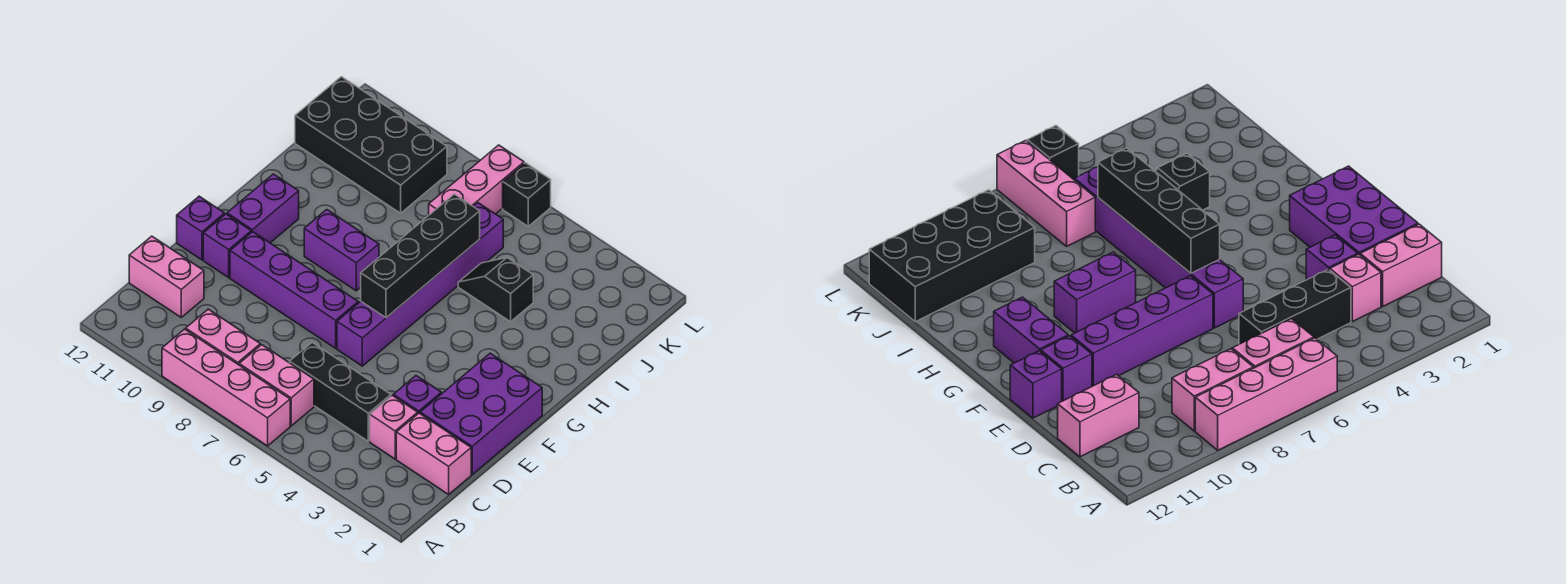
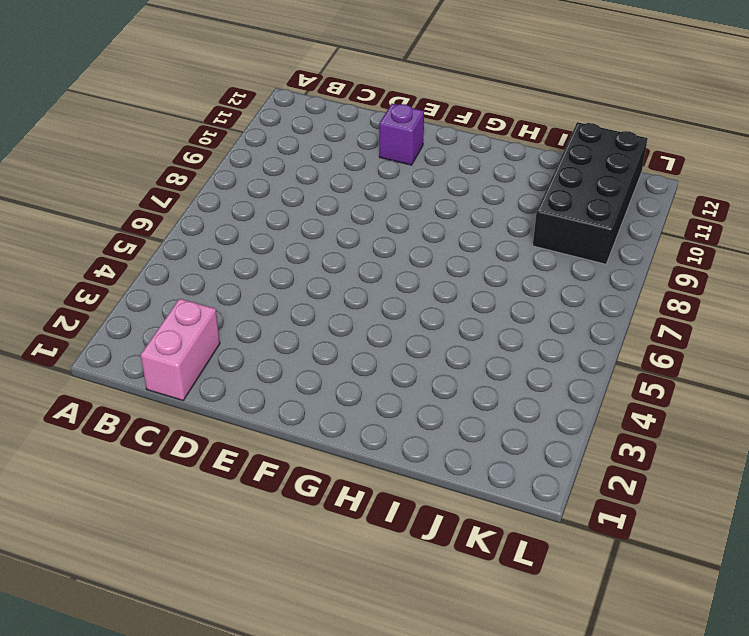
none -> pink 1x4 brick [162,329,290,446]
none -> pink 1x2 brick [239,345,314,426]
none -> pink 1x2 brick [186,309,260,365]

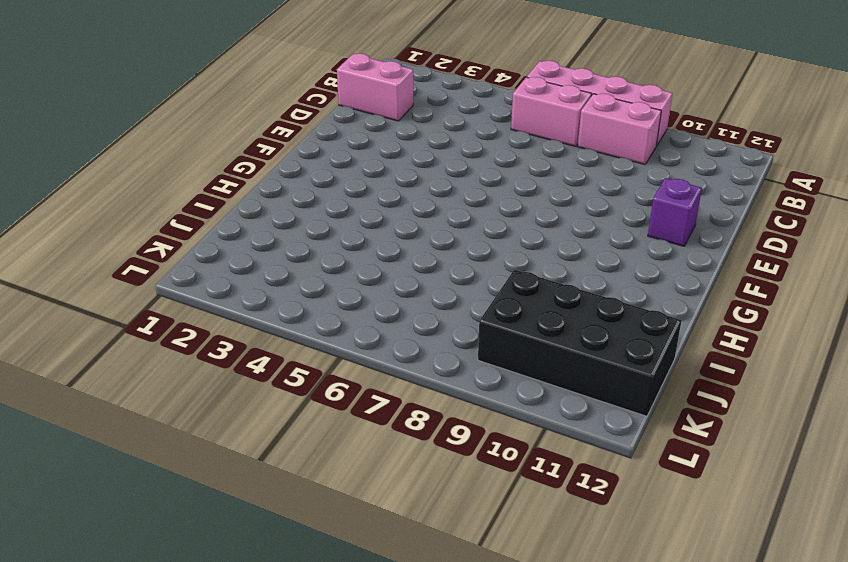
none -> pink 1x1 brick [370,395,418,459]
none -> black 1x3 brick [290,342,391,441]
none -> pink 1x2 brick [129,236,204,317]

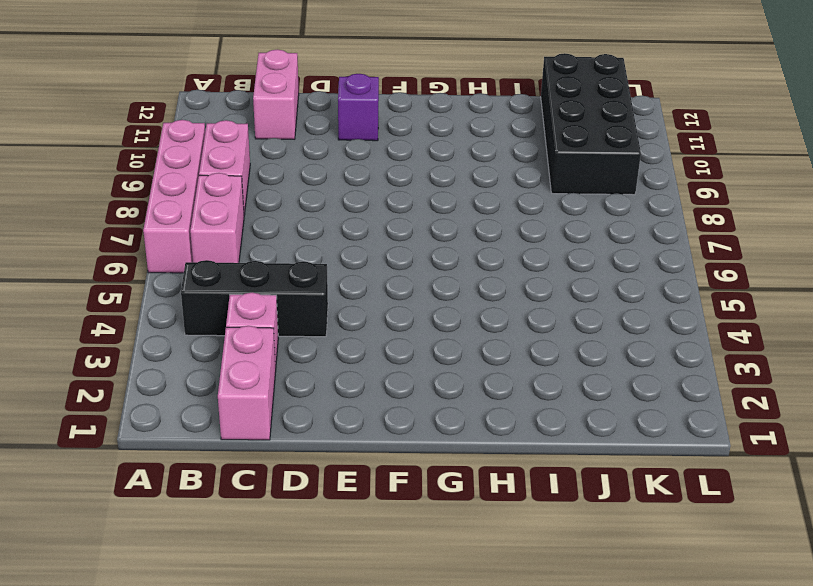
black 1x3 brick [181,260,328,337] -> black 1x3 brick turned to [290,342,391,441]
none -> purple 2x3 brick [420,353,542,474]
none -> purple 1x1 brick [393,376,441,413]
none -> purple 1x6 brick [337,203,503,366]

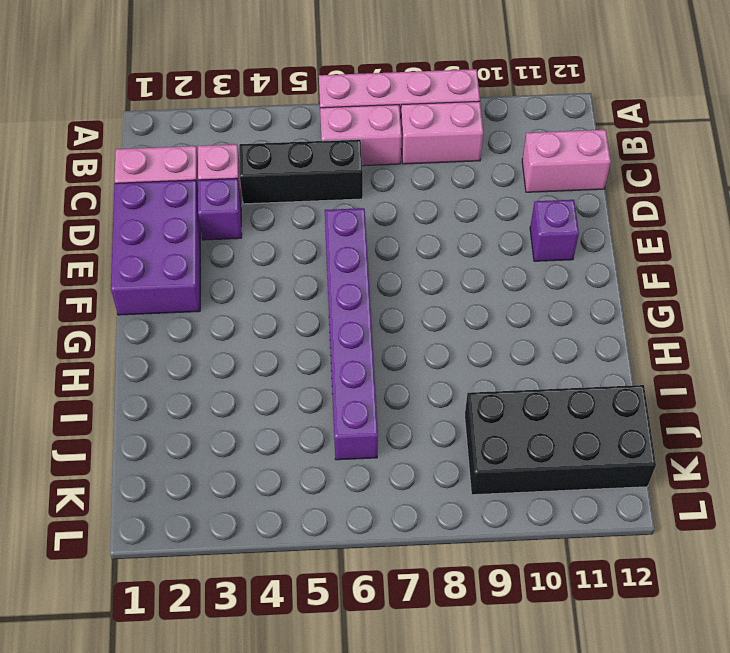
none -> purple 1x4 brick [230,232,358,348]
none -> purple 1x1 brick [177,196,225,260]
none -> purple 1x2 brick [227,174,299,243]

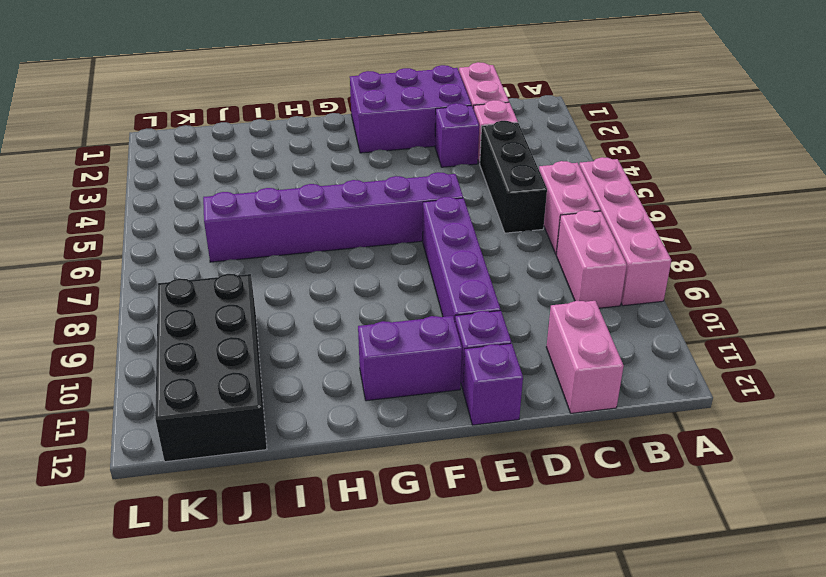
none -> purple 1x2 brick [304,210,379,291]
none -> black 1x2 slope [458,258,533,322]
none -> pink 1x3 brick [429,145,524,215]

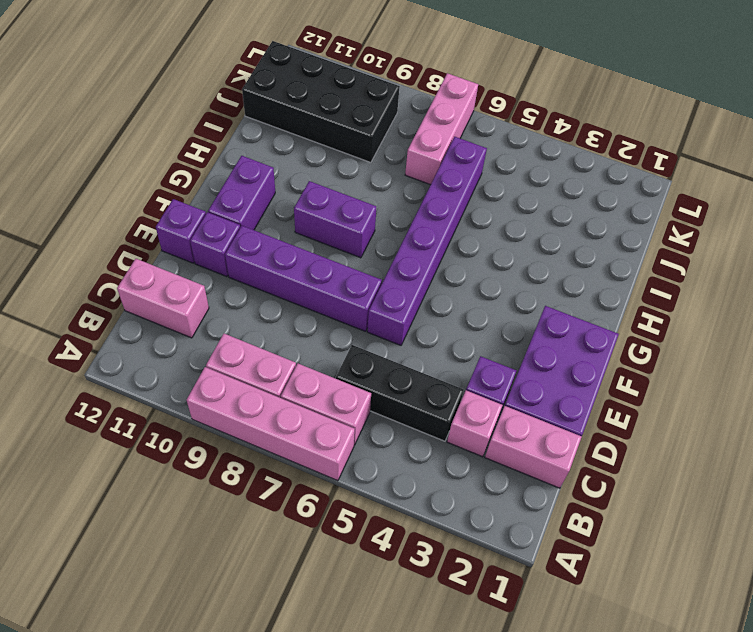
none -> black 1x2 slope [458,258,533,322]
none -> black 1x1 brick [503,163,551,226]
none -> black 1x4 brick [361,194,480,318]

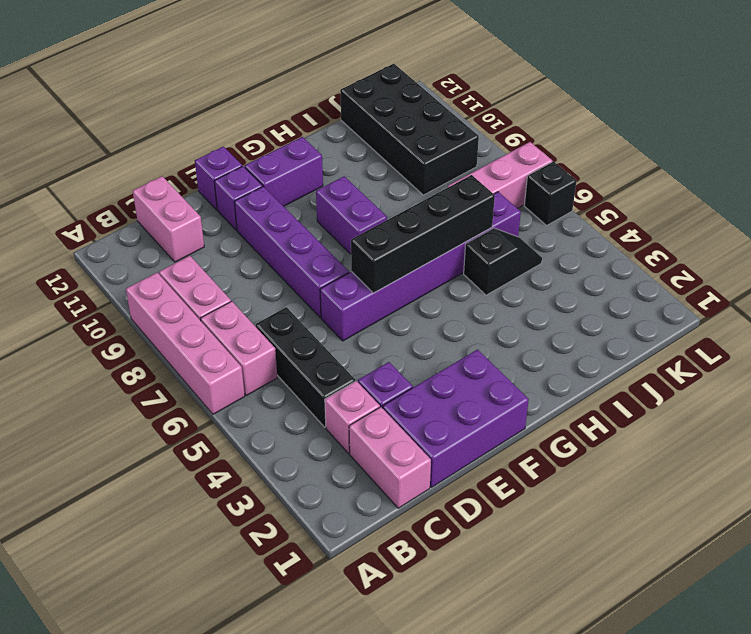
black 1x2 slope [464,228,542,295] -> black 1x2 slope turned to [458,258,533,322]

